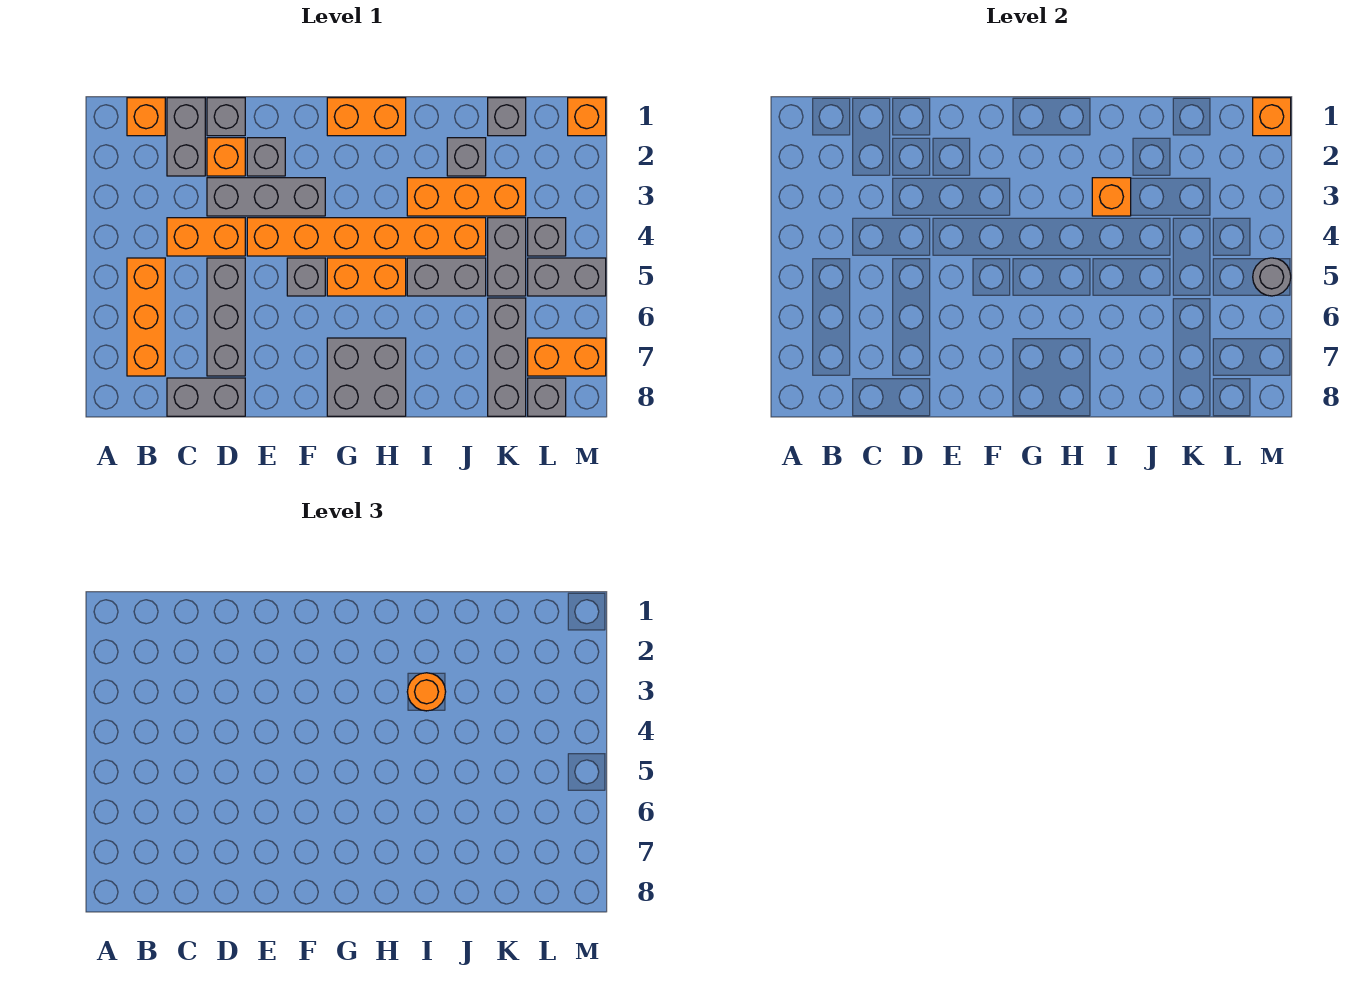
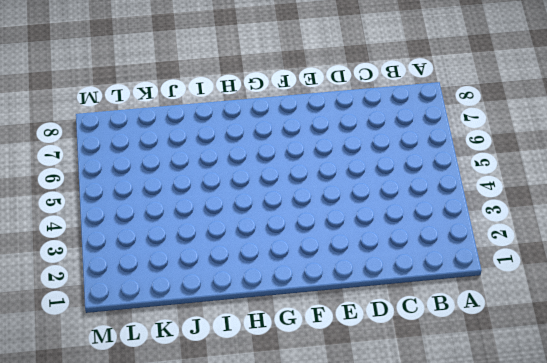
none -> orange 1x1 brick [127,98,165,136]
none -> orange 1x3 brick [127,258,165,376]
none -> grey 1x2 brick [167,98,205,176]
none -> orange 1x2 brick [167,218,245,256]

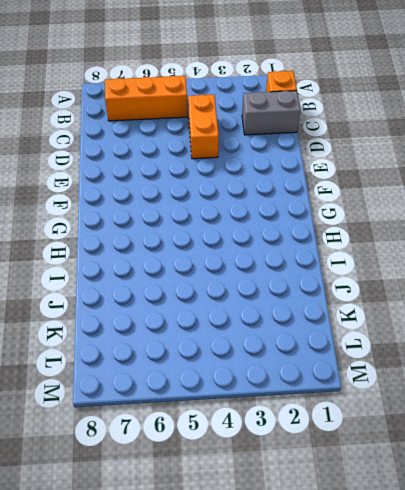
none -> grey 1x2 brick [167,378,245,416]
none -> grey 1x1 brick [207,98,245,136]
none -> orange 1x1 brick [207,138,245,176]
none -> grey 1x3 brick [207,178,325,216]

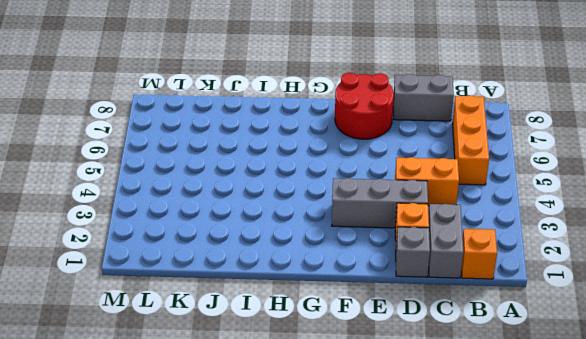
red 2x2 round brick [335,73,394,139] -> none
none -> grey 1x3 brick [207,258,245,376]
none -> grey 1x1 brick [247,138,285,176]
none -> orange 1x6 brick [247,218,486,256]
none -> grey 1x1 brick [287,258,325,296]

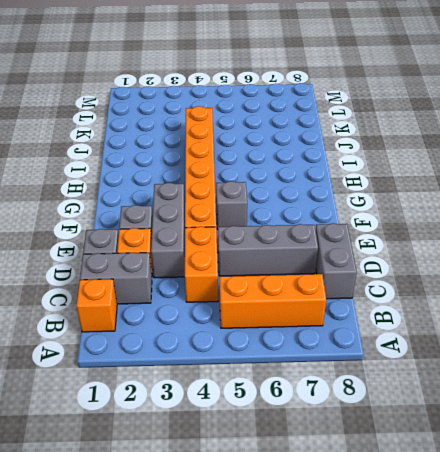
none -> orange 1x2 brick [327,98,406,136]
none -> orange 1x2 brick [327,258,406,296]
none -> grey 2x2 brick [327,338,406,416]
none -> orange 1x3 brick [407,178,526,216]

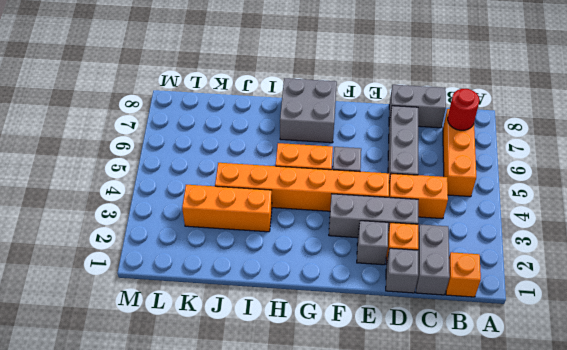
red 1x1 round brick [448,89,479,130] -> none
none -> orange 1x2 brick [327,98,406,136]
none -> grey 1x2 brick [407,258,486,296]
none -> grey 1x1 brick [447,138,486,176]
none -> grey 1x1 brick [488,98,526,136]

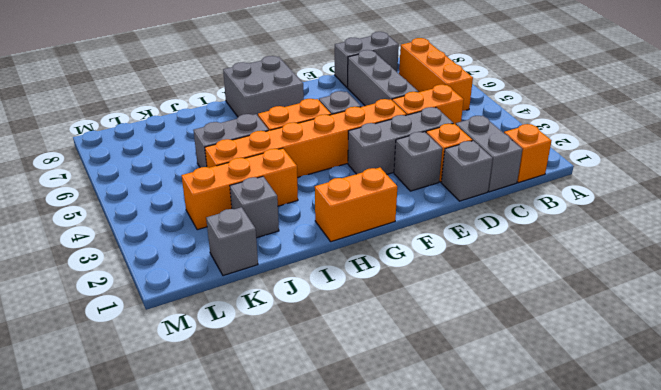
none -> grey 1x2 brick [488,218,526,296]
none -> grey 1x3 brick [488,298,526,416]
none -> grey 1x1 brick [528,218,566,256]
none -> grey 1x2 brick [528,258,606,296]

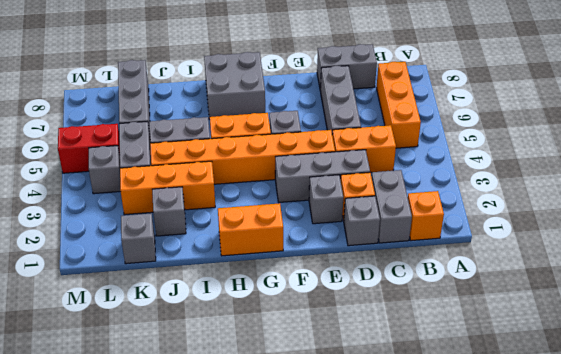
red 1x2 brick [58,124,120,173] -> grey 1x2 brick [528,258,606,296]
none -> orange 1x2 brick [528,338,606,376]
none -> grey 1x1 brick [528,378,566,416]
none -> orange 1x1 brick [568,98,606,136]
none -> orange 1x1 brick [1092,178,1131,216]

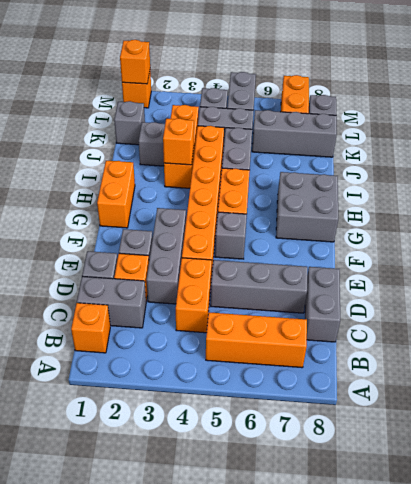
none -> grey 1x1 round brick [1253,258,1291,296]
none -> orange 1x1 round brick [407,673,446,711]

